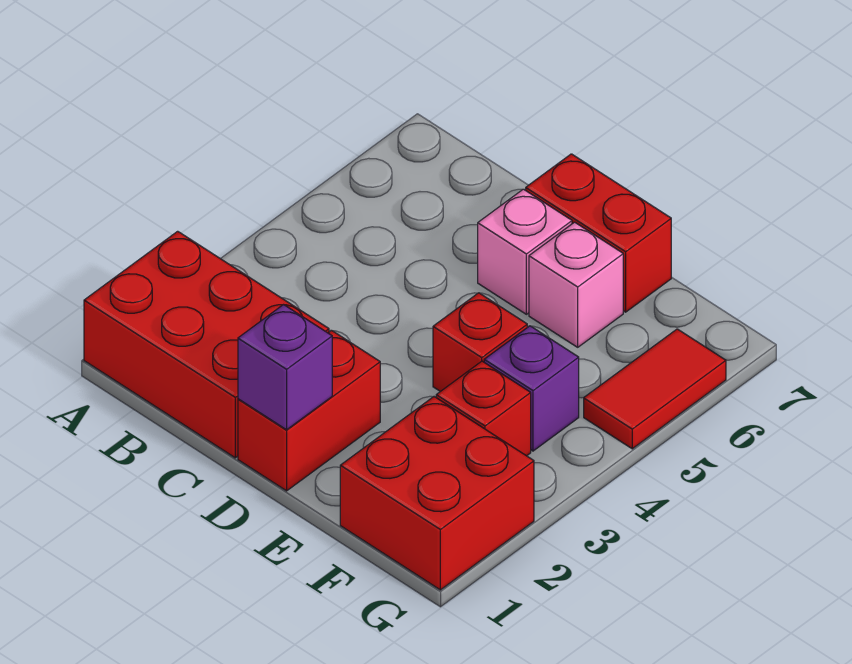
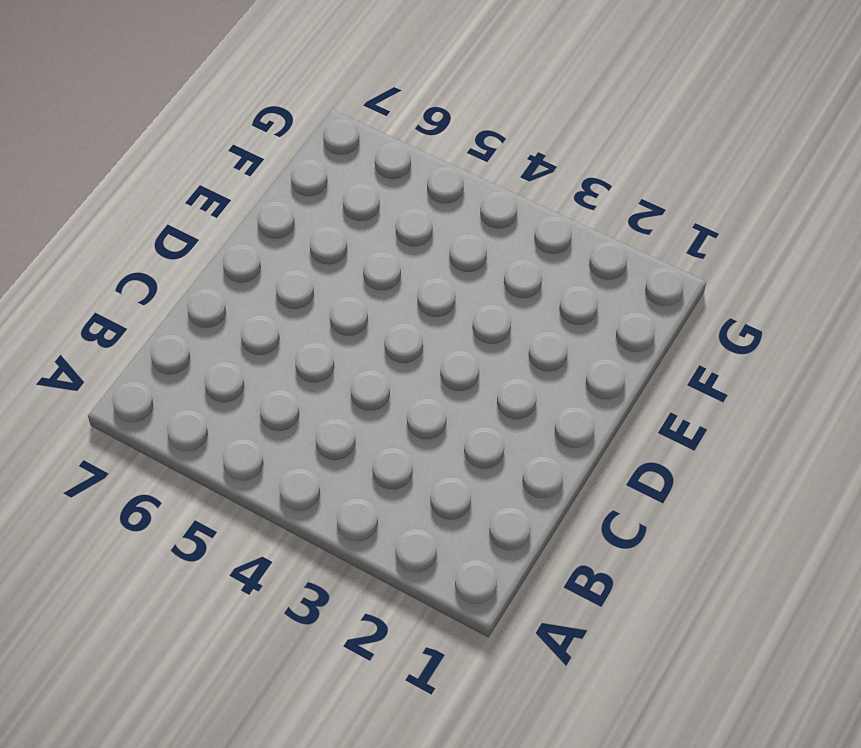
none -> red 2x3 brick [84,231,329,458]
none -> red 1x2 brick [238,330,380,491]

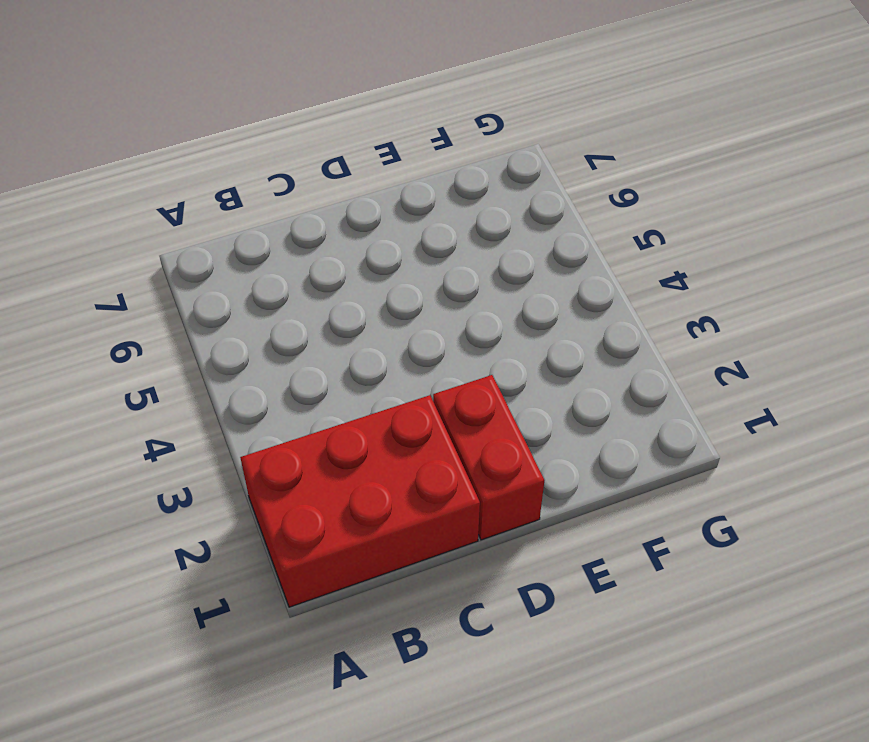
none -> pink 1x1 brick [478,189,572,314]
none -> red 1x2 brick [526,154,671,312]

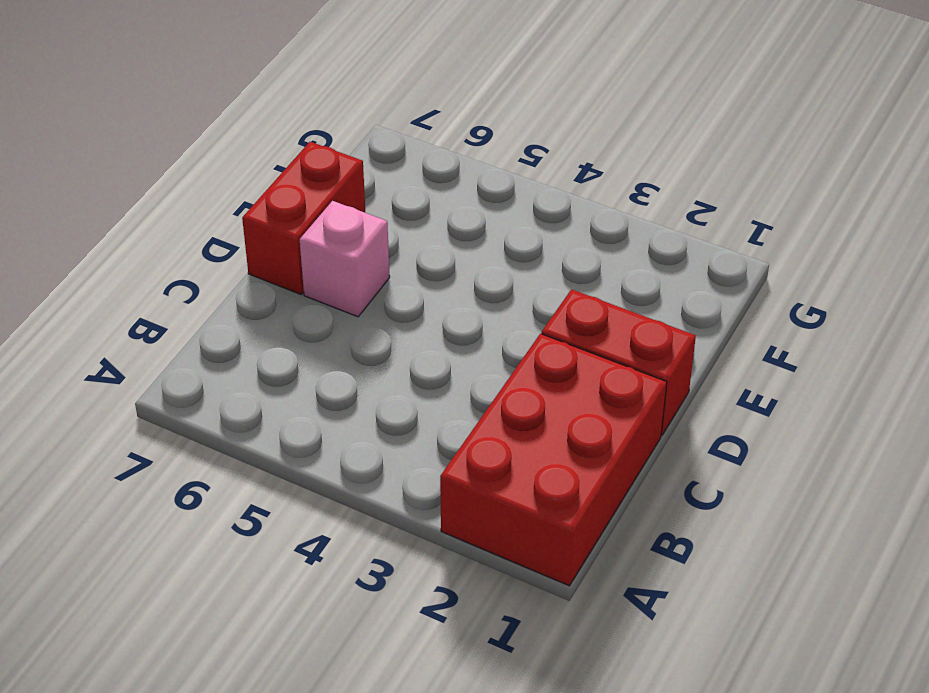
none -> red 1x1 brick [433,293,527,392]
none -> pink 1x1 brick [529,222,623,347]

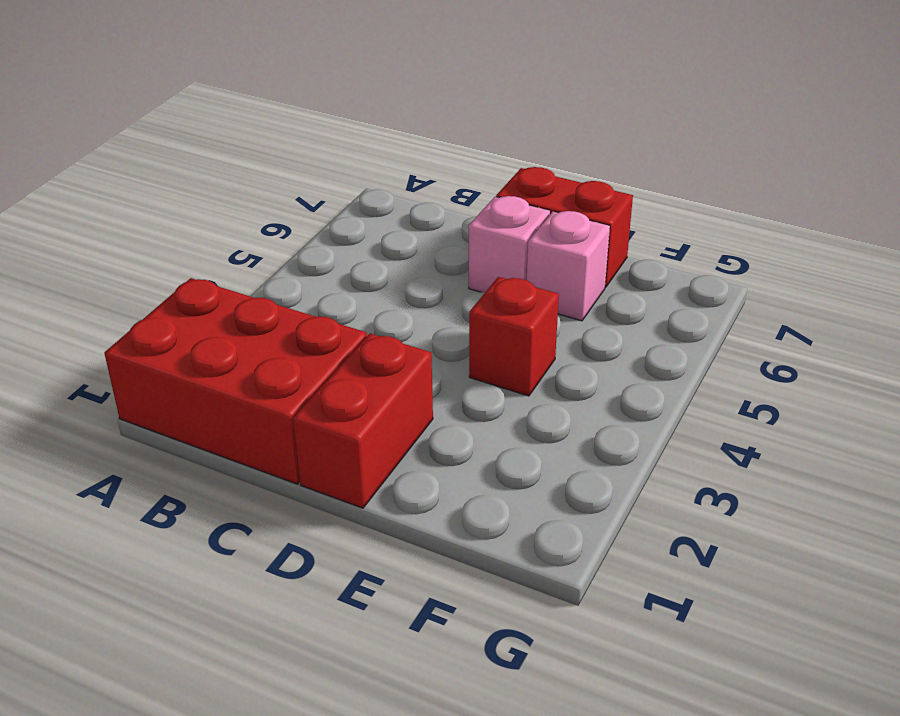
none -> red 2x2 brick [340,397,534,590]
none -> red 1x1 brick [436,361,531,456]

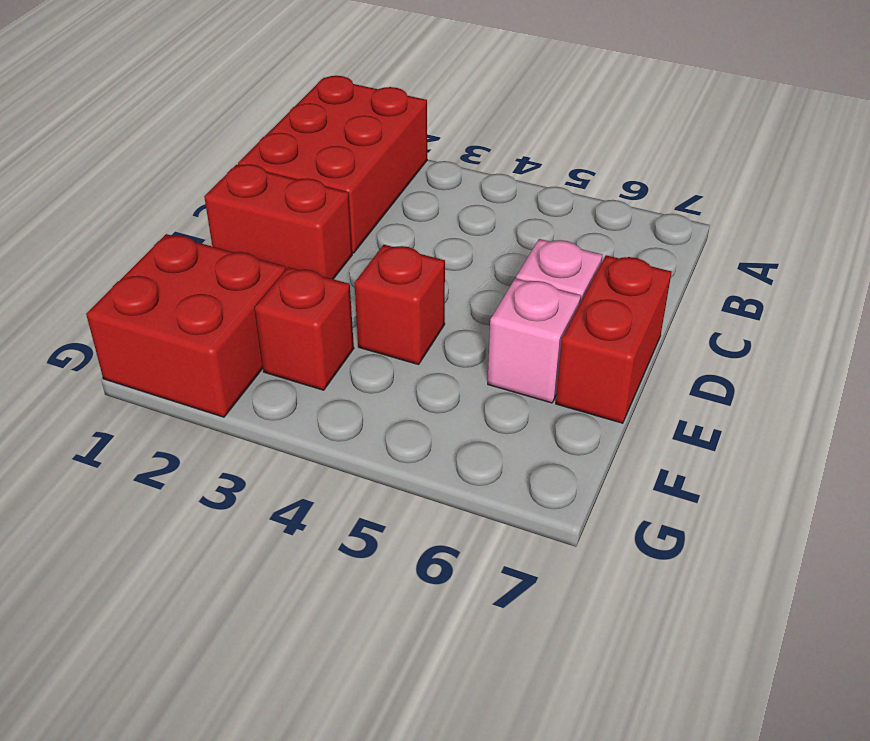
none -> purple 1x1 brick [484,326,579,451]
none -> red 1x2 tile [584,329,726,449]

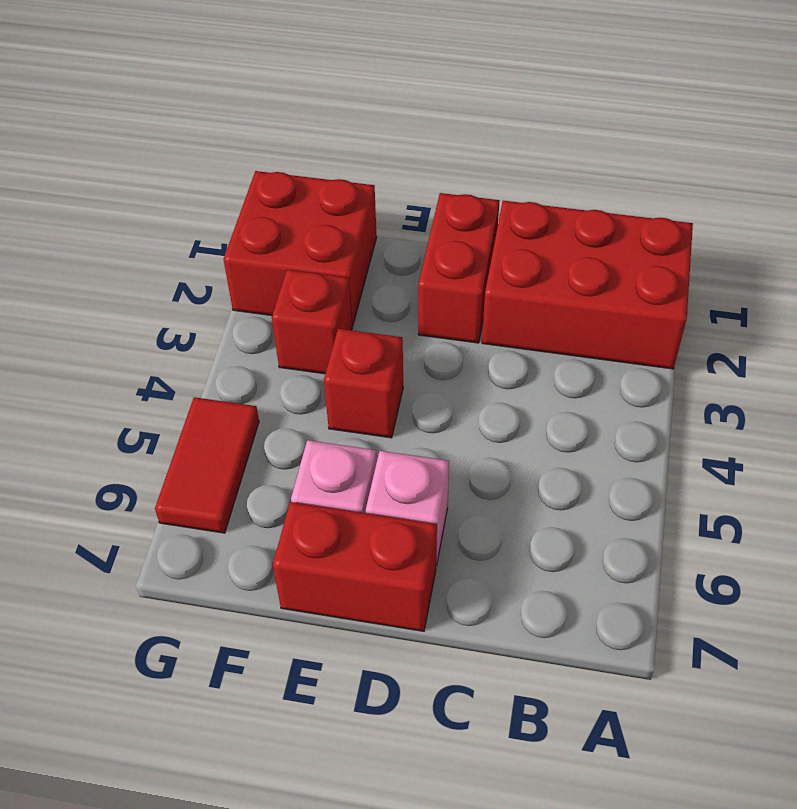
none -> purple 1x1 brick [484,326,579,451]
none -> purple 1x1 brick [238,305,332,430]

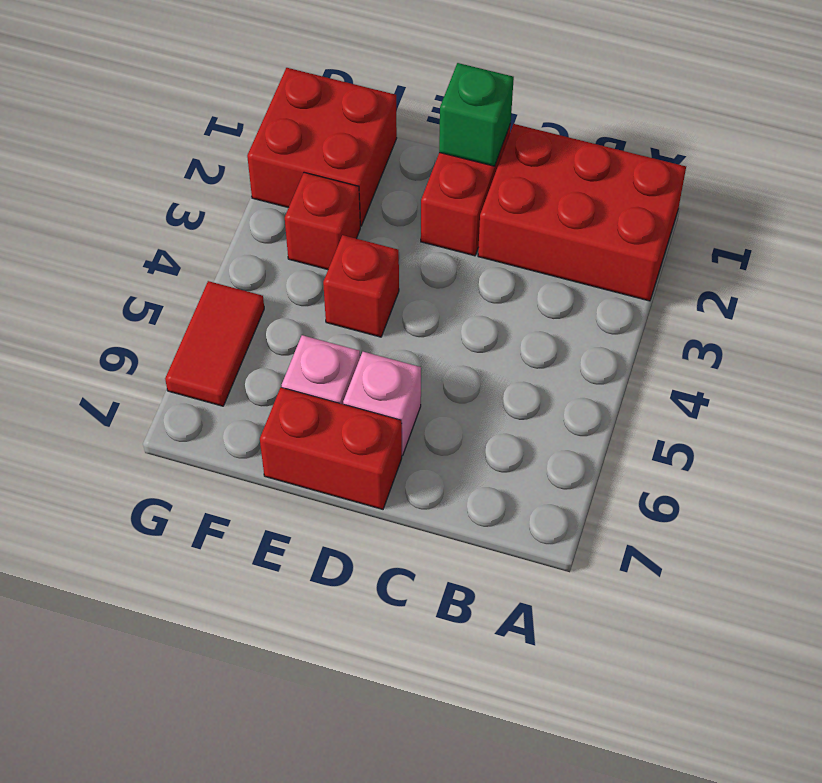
green 1x1 brick [439,63,514,166] -> purple 1x1 brick [238,305,332,430]
none -> purple 1x1 brick [484,326,579,451]

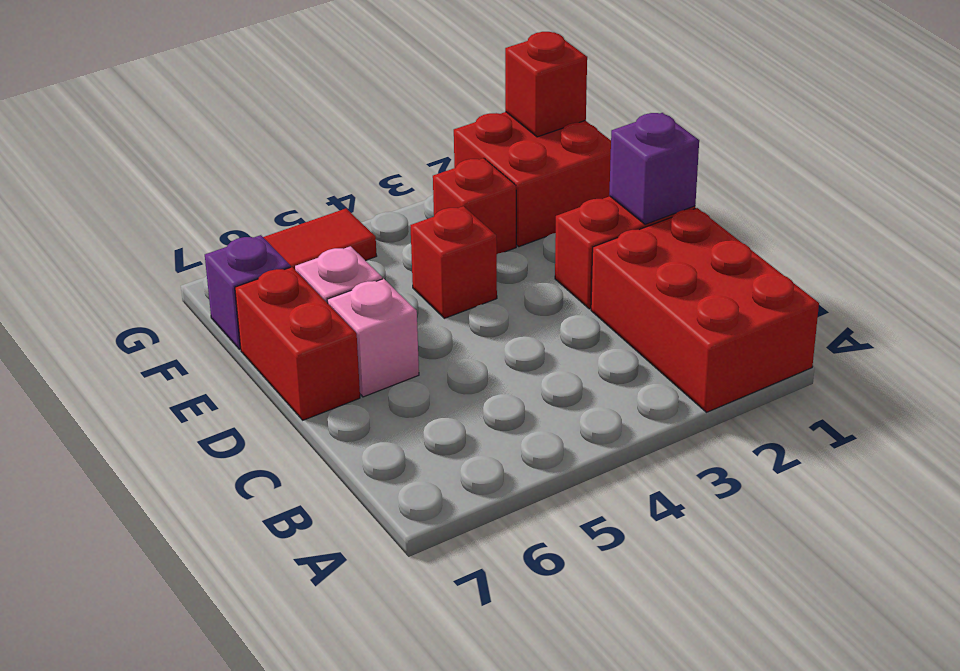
purple 1x1 brick [205,235,291,349] -> purple 1x1 brick moved to [484,326,579,451]
red 1x1 brick [505,32,587,137] -> none

